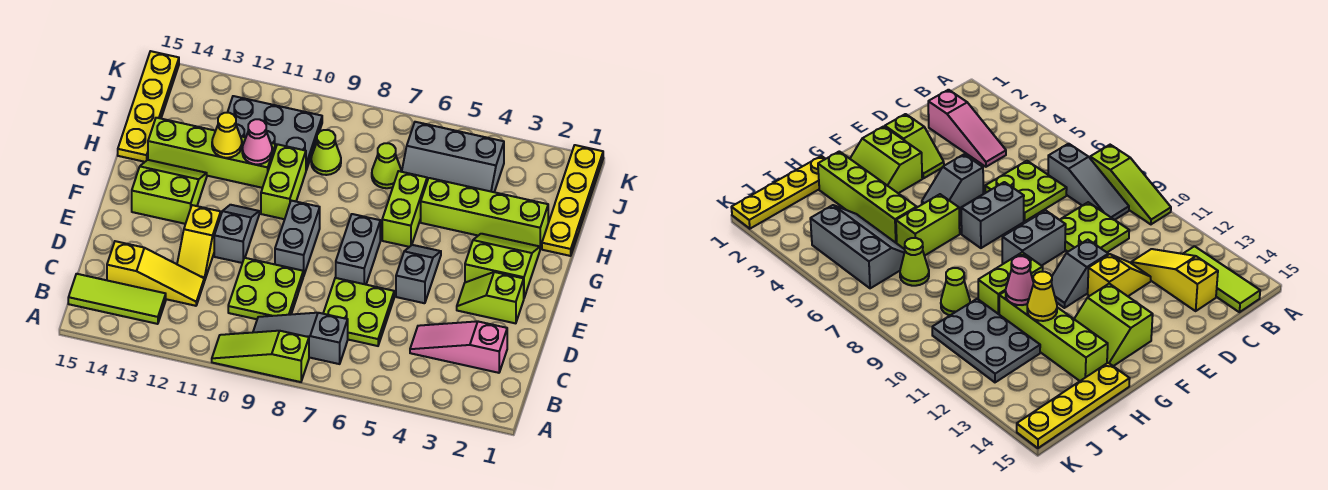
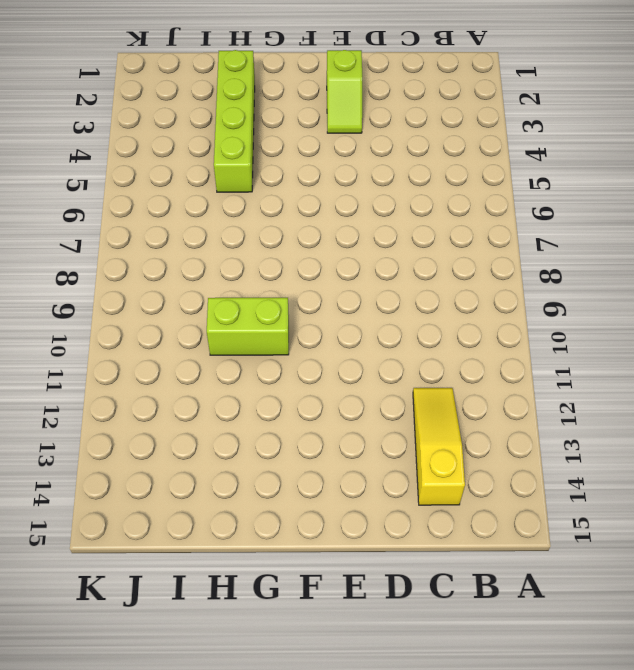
none -> lime 1x3 slope [212,331,309,382]
none -> grey 1x3 slope [253,313,348,364]
none -> lime 1x3 tile [68,274,166,324]

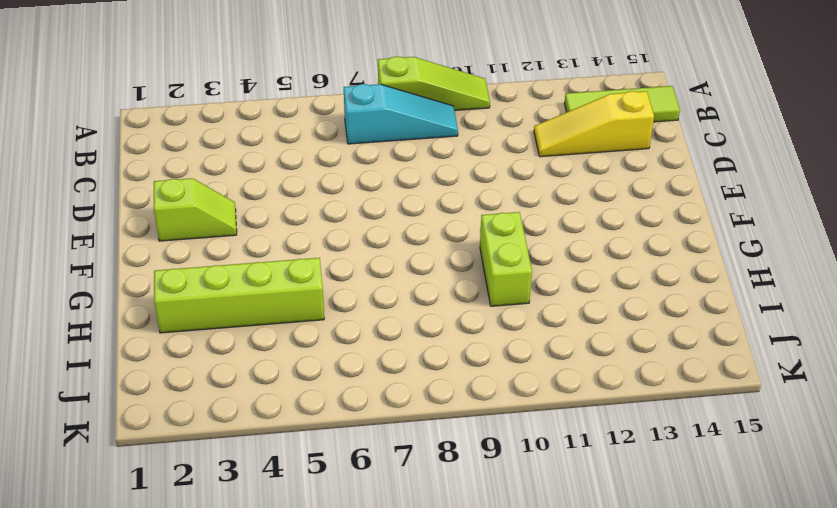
cyan 1x3 slope [344,84,458,144] -> grey 1x3 slope [253,313,348,364]
none -> pink 1x3 slope [410,321,507,373]
none -> lime 2x2 plate [323,278,394,346]
none -> lime 2x2 plate [228,258,303,319]

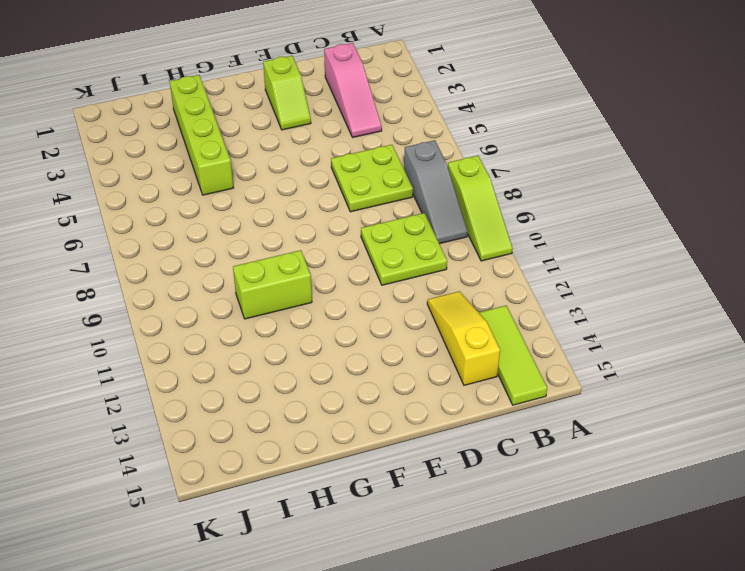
none -> yellow 1x2 slope [177,205,221,281]
none -> grey 1x2 slope [396,245,441,303]
none -> grey 1x2 brick [336,214,380,285]

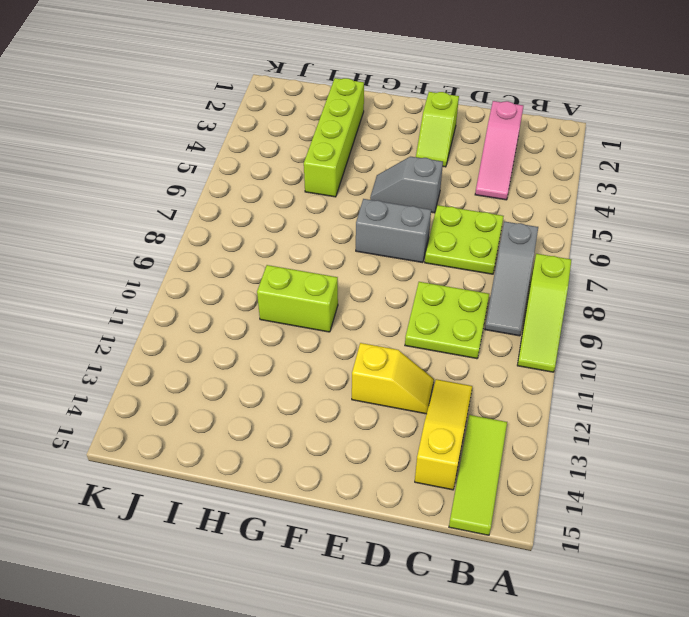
none -> grey 1x2 brick [275,201,320,276]
none -> grey 1x2 slope [214,205,259,263]
none -> lime 2x2 slope [465,234,540,298]

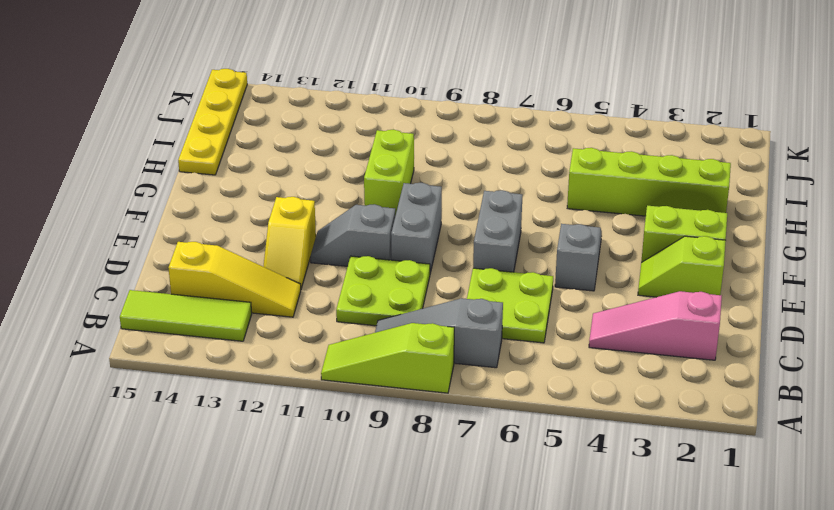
grey 1x2 slope [311,204,395,266] -> grey 1x2 slope turned to [214,205,259,263]
none -> lime 2x2 slope [132,160,207,224]
none -> lime 1x2 brick [382,171,427,247]
none -> yellow 1x4 plate [542,145,603,256]

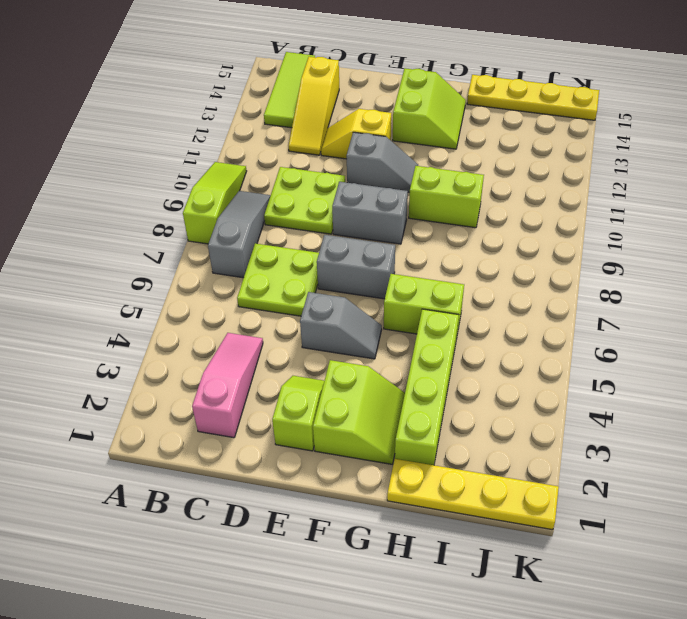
none -> lime 1x4 brick [148,118,276,188]
none -> grey 2x3 slope [402,122,504,192]
none -> lime 1x1 cone [372,143,402,188]

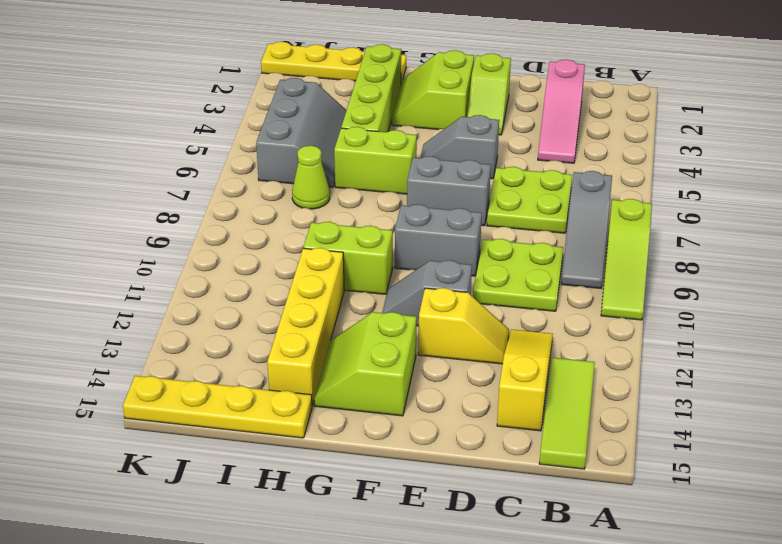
yellow 1x4 brick [267,248,344,406] -> lime 1x4 brick [148,118,276,188]
none -> lime 1x1 cone [311,130,341,175]
none -> grey 2x3 plate [227,96,322,170]
none -> pink 1x1 cone [242,119,272,164]

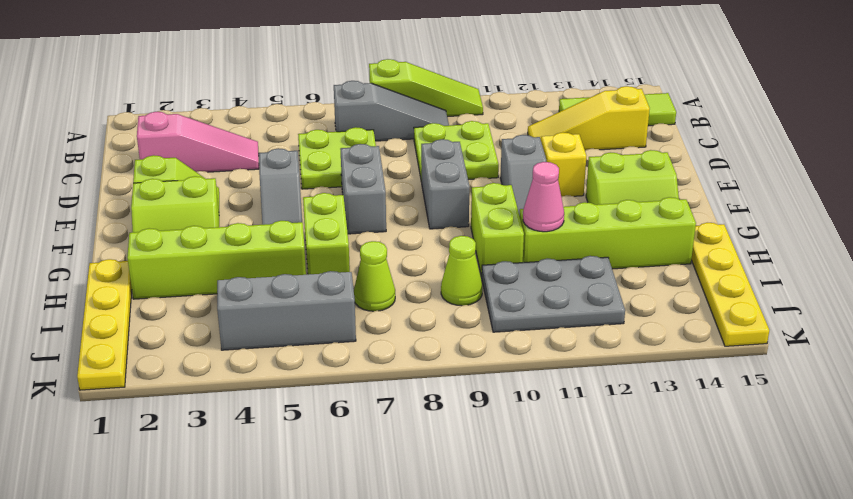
none -> yellow 1x1 cone [212,113,242,158]

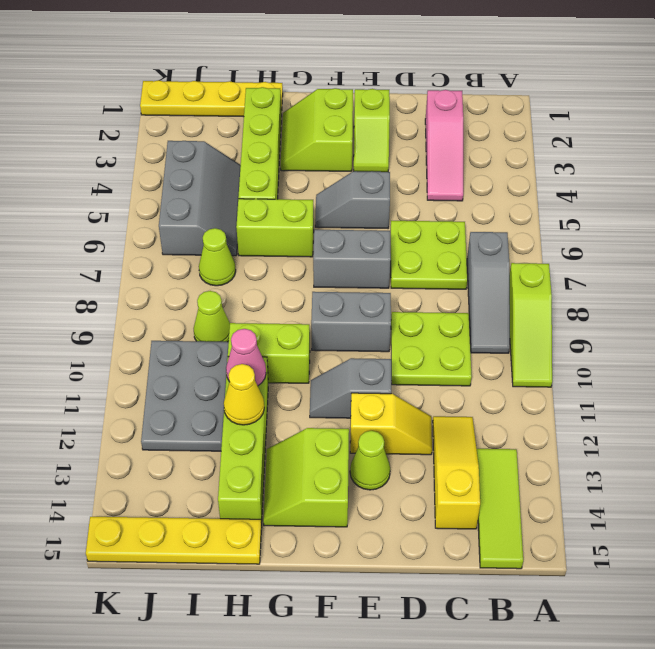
lime 1x1 cone [350,431,390,490] -> none

